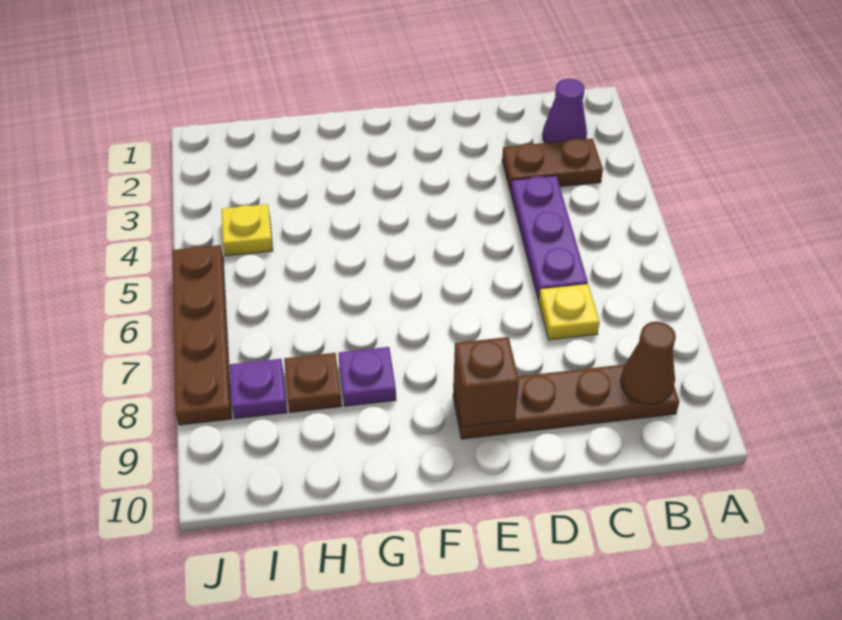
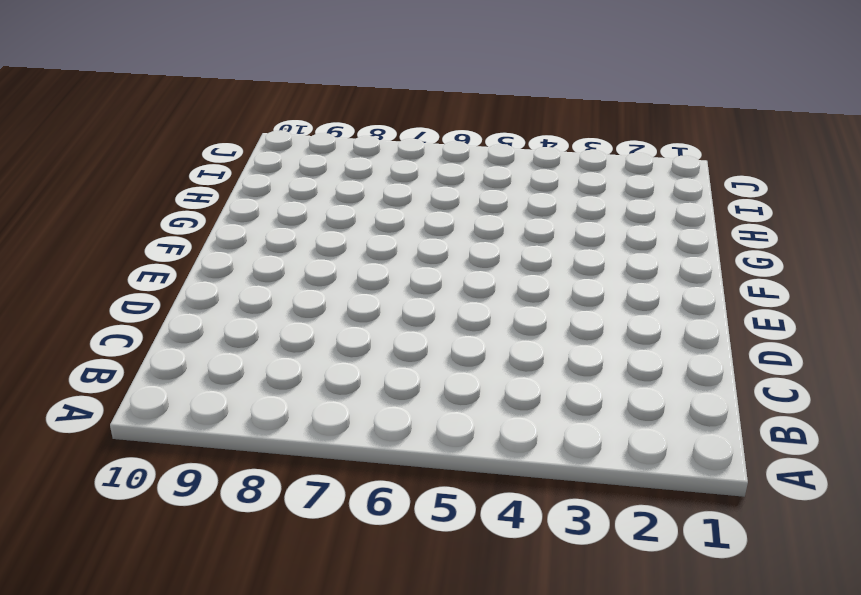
none -> purple 1x1 cone [543,79,587,143]
none -> brown 1x2 plate [502,139,603,191]
none -> brown 1x4 plate [453,364,679,439]

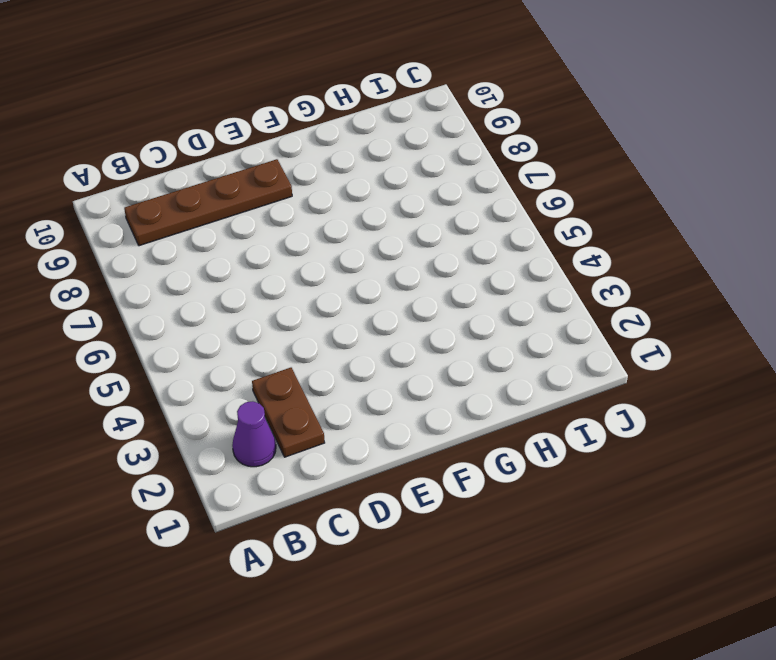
brown 1x2 plate [252,368,325,457] -> brown 1x2 plate turned to [502,139,603,191]
none -> purple 1x3 plate [510,176,588,300]
none -> yellow 1x1 plate [539,284,600,340]
none -> purple 1x1 plate [338,347,396,406]

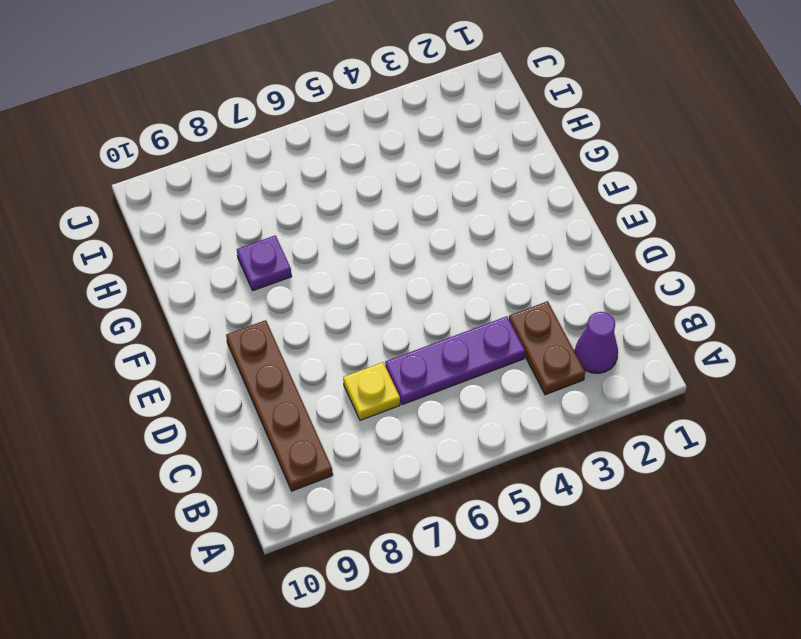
none -> brown 1x1 plate [284,353,342,412]
none -> yellow 1x1 plate [221,204,273,256]
none -> purple 1x1 plate [230,359,287,419]

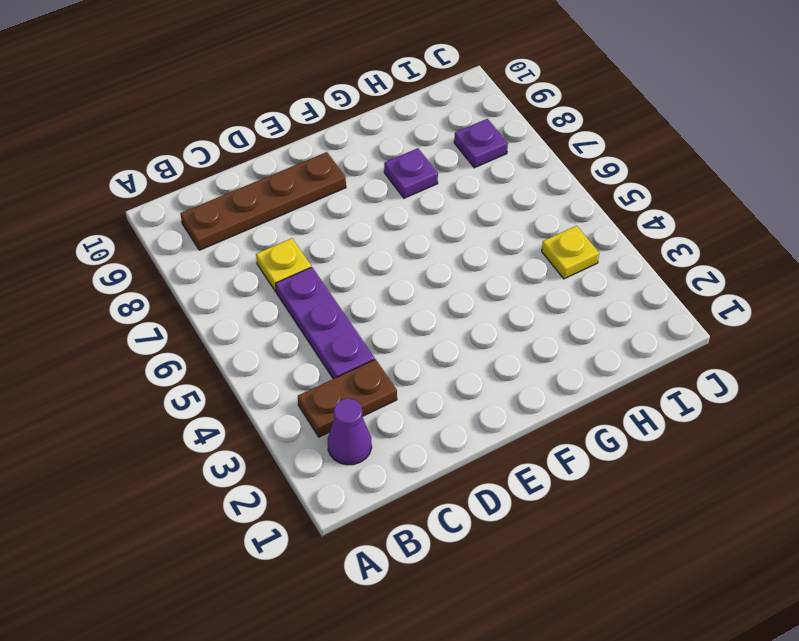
none -> brown 1x1 plate [284,353,342,412]
none -> brown 1x4 plate [172,245,232,425]
none -> brown 1x1 cone [621,322,676,404]

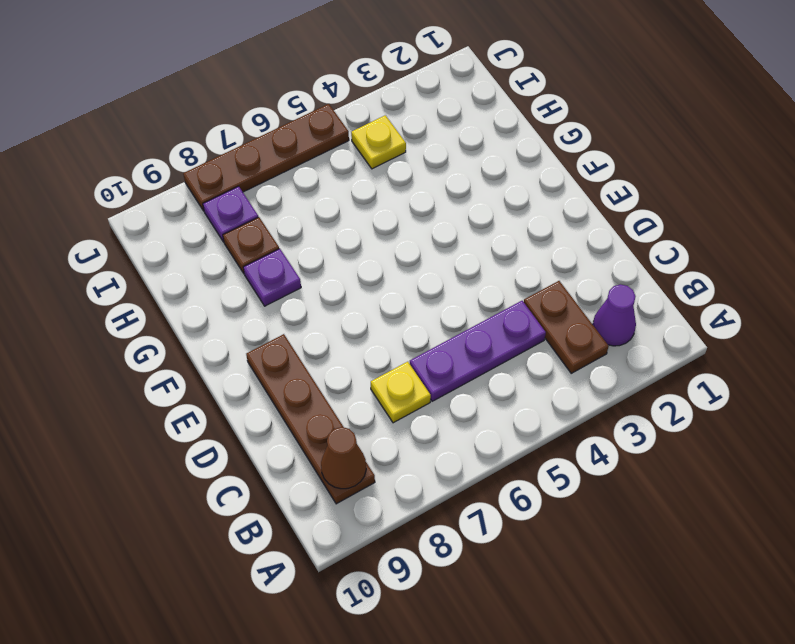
none -> brown 1x1 brick [454,337,519,426]

